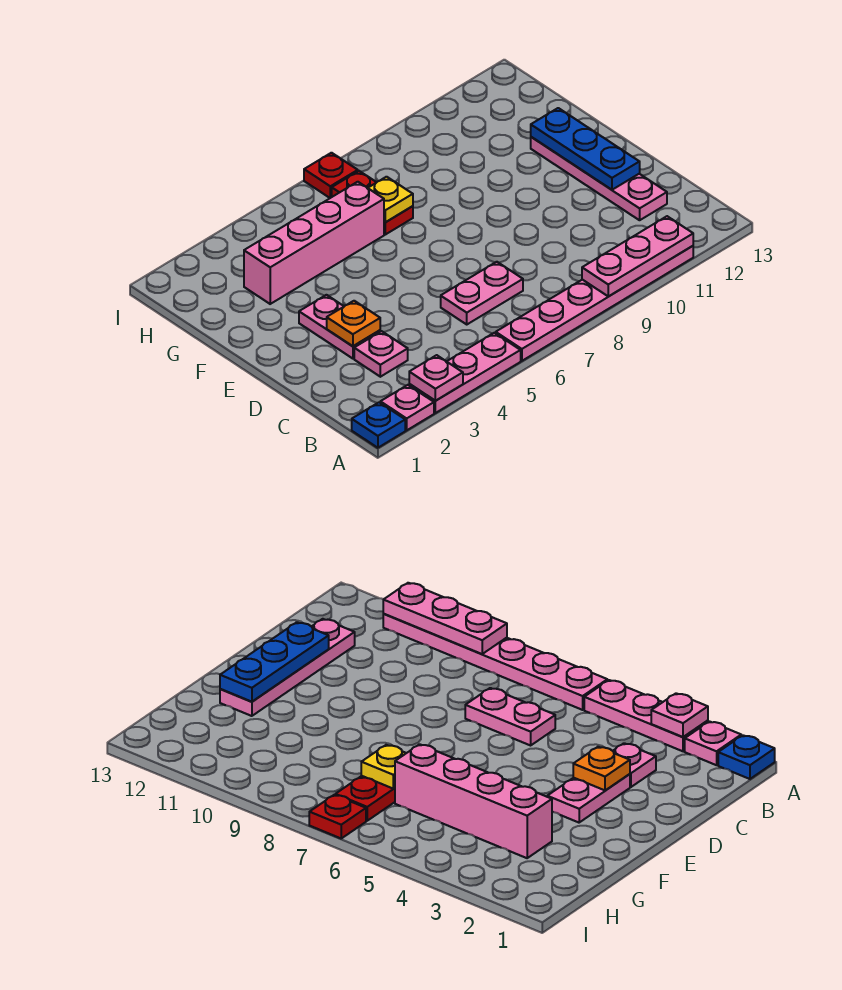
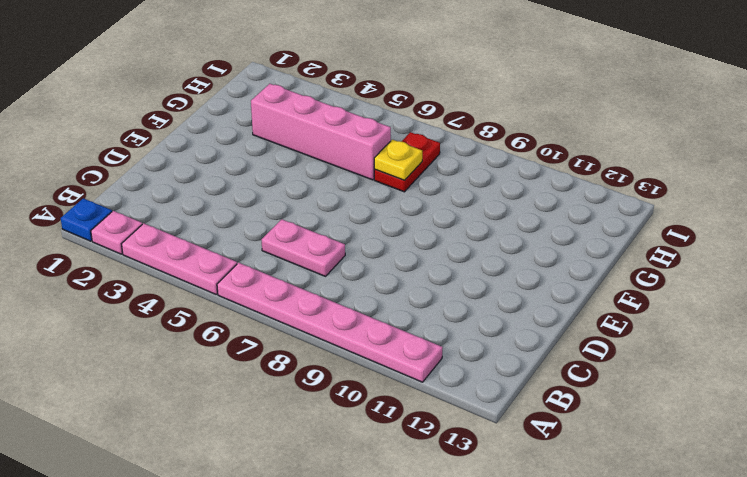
none -> pink 1x1 plate [354,331,408,377]
none -> pink 1x4 plate [531,137,667,220]
none -> pink 1x2 plate [299,295,380,359]

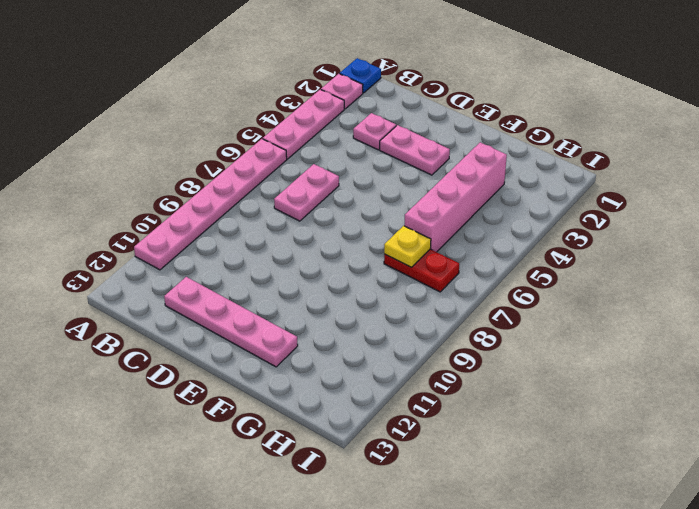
none -> red 1x1 plate [304,153,358,198]
none -> pink 1x1 plate [409,355,463,401]
none -> pink 1x3 plate [582,216,693,297]

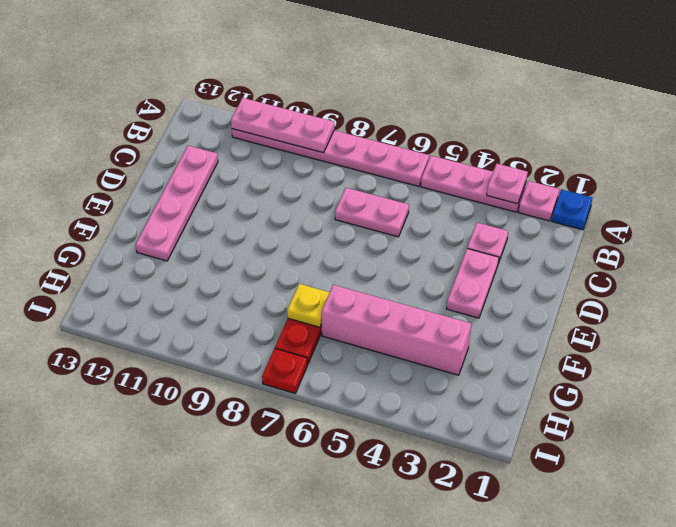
none -> orange 1x1 plate [327,301,380,346]
none -> blue 1x3 plate [531,108,640,190]

